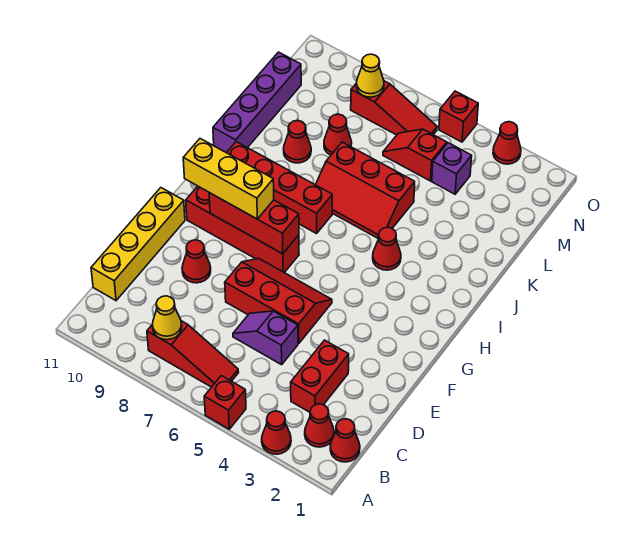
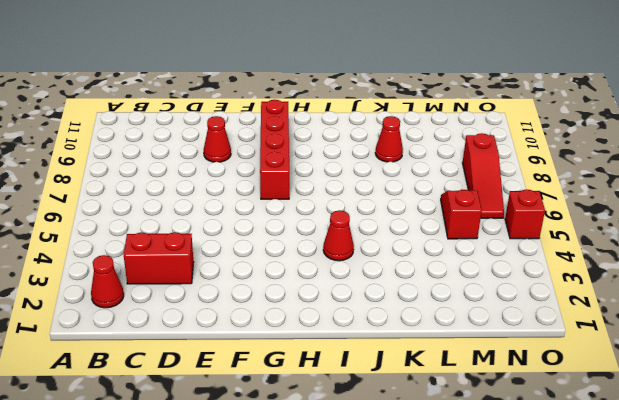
none -> red 1x1 cone [262,411,291,454]
none -> red 1x1 brick [204,376,246,429]
none -> red 1x1 cone [330,419,360,462]

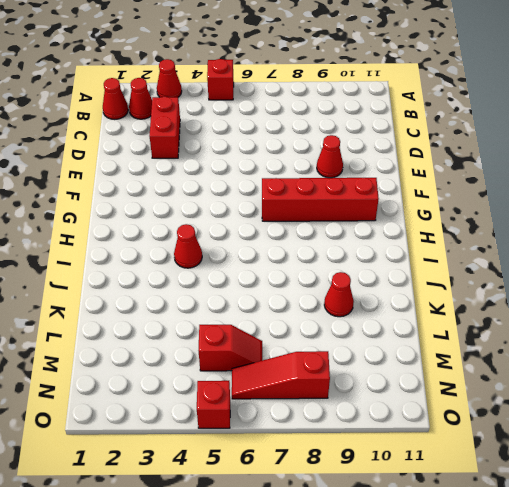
none -> red 1x3 slope [147,321,239,387]
none -> yellow 1x4 brick [91,188,185,300]
none -> purple 1x2 slope [233,311,298,365]

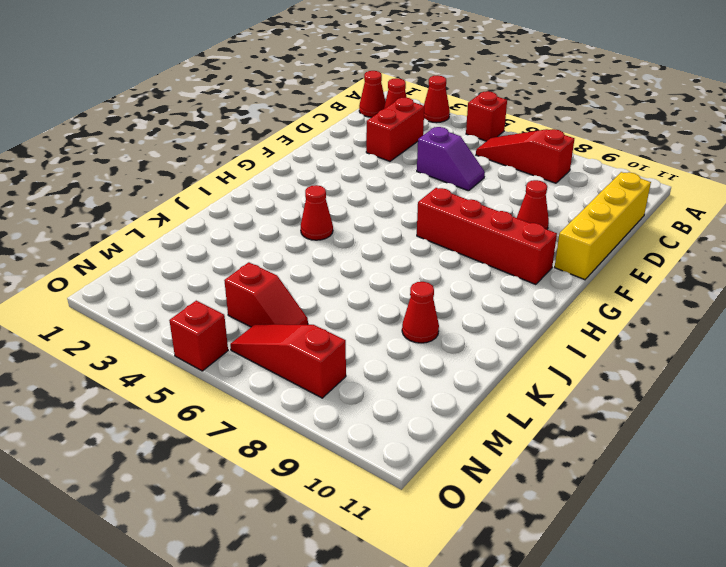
none -> red 2x3 slope [225,258,332,344]
none -> red 1x4 brick [227,142,332,234]
none -> red 2x3 slope [316,142,415,238]

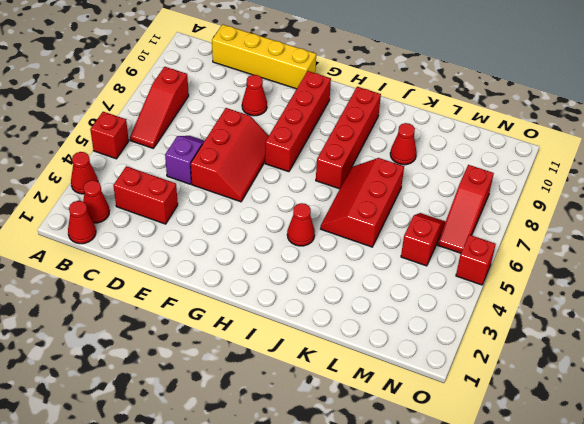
none -> purple 1x4 brick [213,52,301,153]
none -> red 1x1 cone [324,114,352,155]
none -> purple 1x1 brick [432,143,472,194]

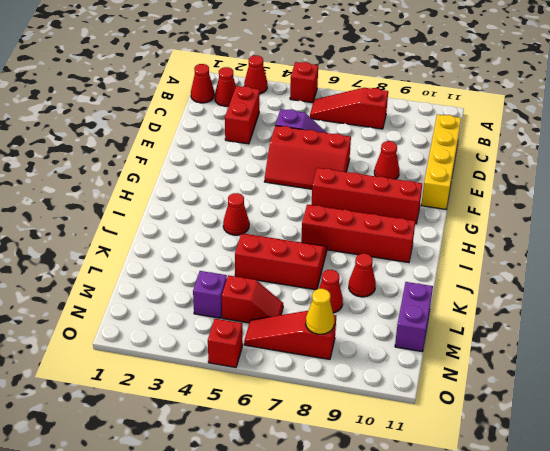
purple 1x2 brick [395,282,433,352] -> purple 1x4 brick [213,52,301,153]
none -> red 1x1 cone [493,122,521,164]
none -> yellow 1x1 cone [152,296,182,340]
none -> red 1x3 brick [209,193,299,254]

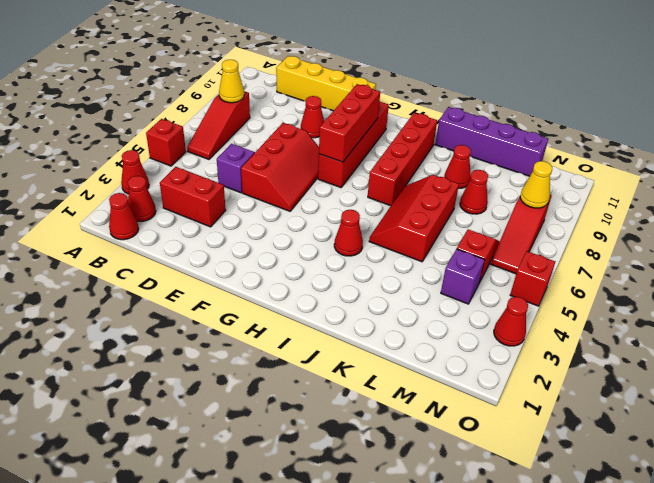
none -> yellow 1x3 brick [183,139,274,219]

